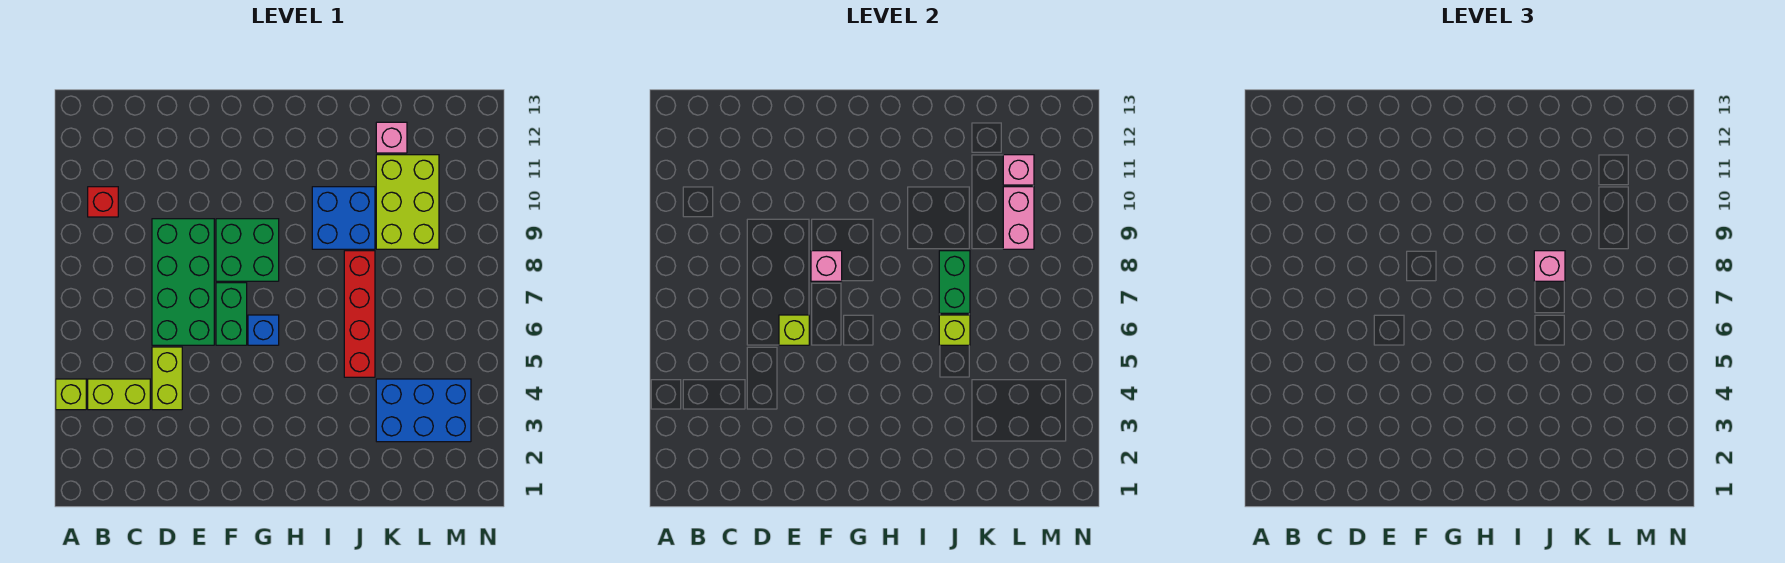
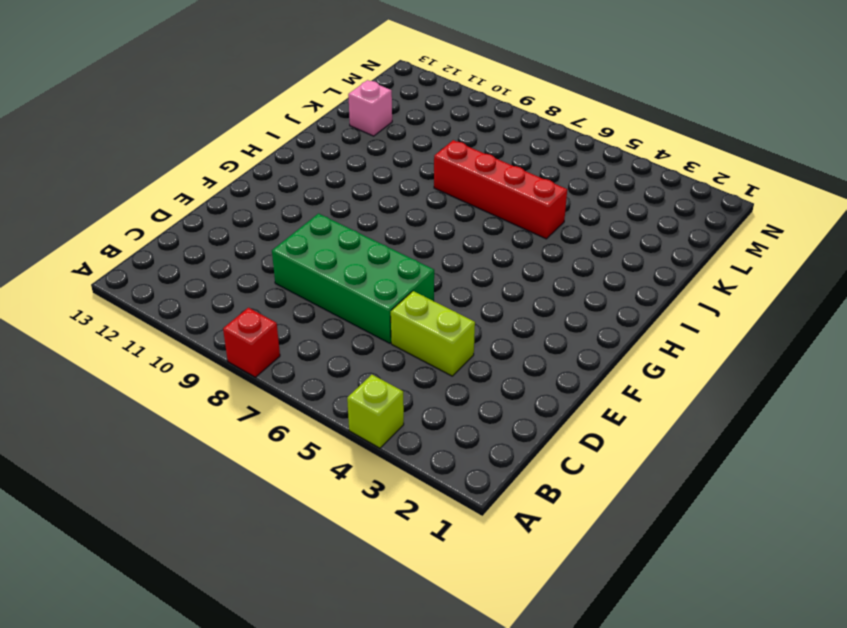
red 1x1 brick [223,308,280,377] -> red 1x1 brick moved to [88,187,118,217]
none -> lime 1x2 brick [88,379,150,410]
none -> green 1x2 brick [216,283,247,345]
none -> green 2x2 brick [216,219,279,281]

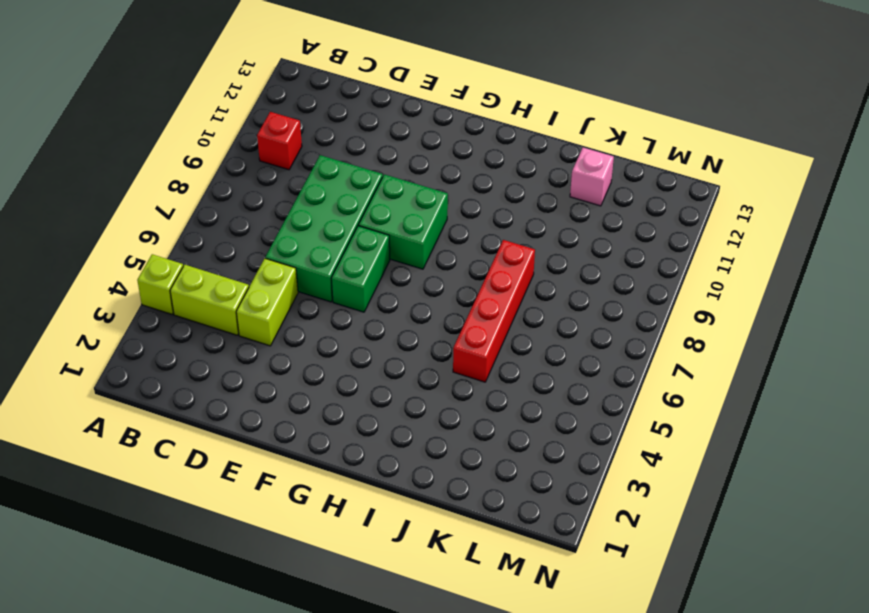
none -> blue 1x1 brick [248,315,279,345]
none -> blue 2x2 brick [312,187,375,249]
none -> blue 2x3 brick [376,379,471,442]

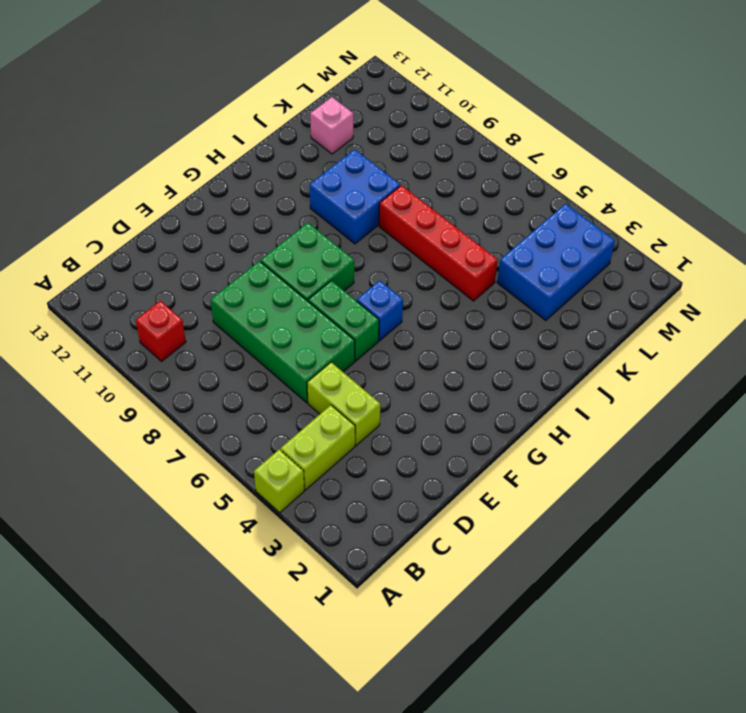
none -> lime 2x3 brick [376,155,439,249]
none -> lime 1x1 brick [779,315,809,345]
none -> pink 1x1 brick [811,251,842,281]

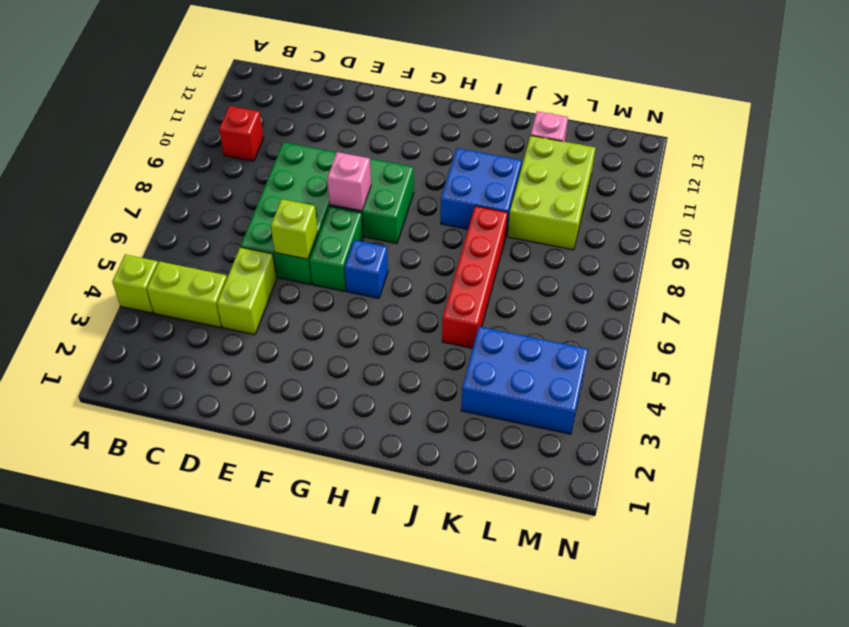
none -> lime 1x1 brick [939,315,970,345]
none -> green 1x2 brick [939,251,970,313]
none -> pink 1x2 brick [1003,187,1034,249]

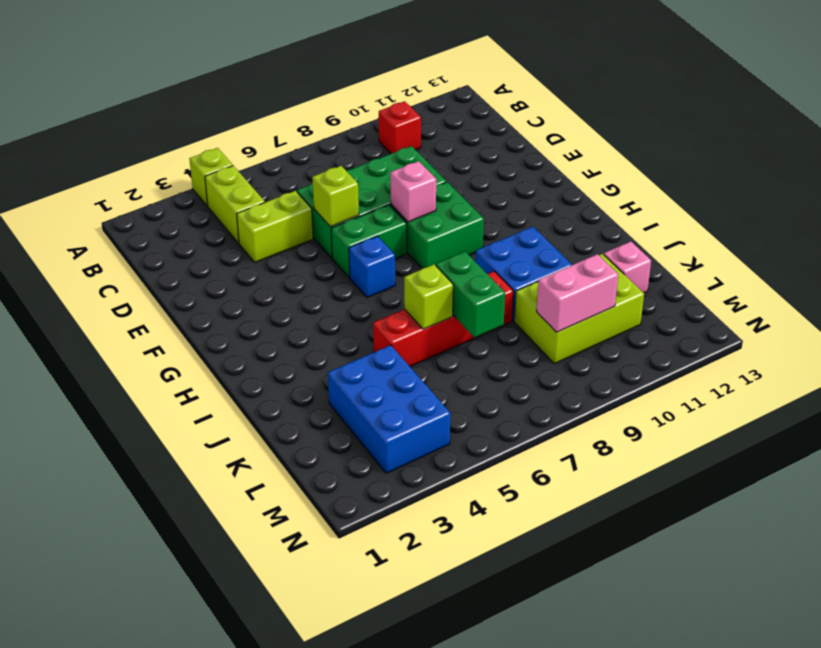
green 1x2 brick [436,252,505,337] -> green 1x2 brick turned to [939,251,970,313]
none -> pink 1x1 brick [1003,155,1034,185]
none -> pink 1x1 brick [1534,251,1565,281]

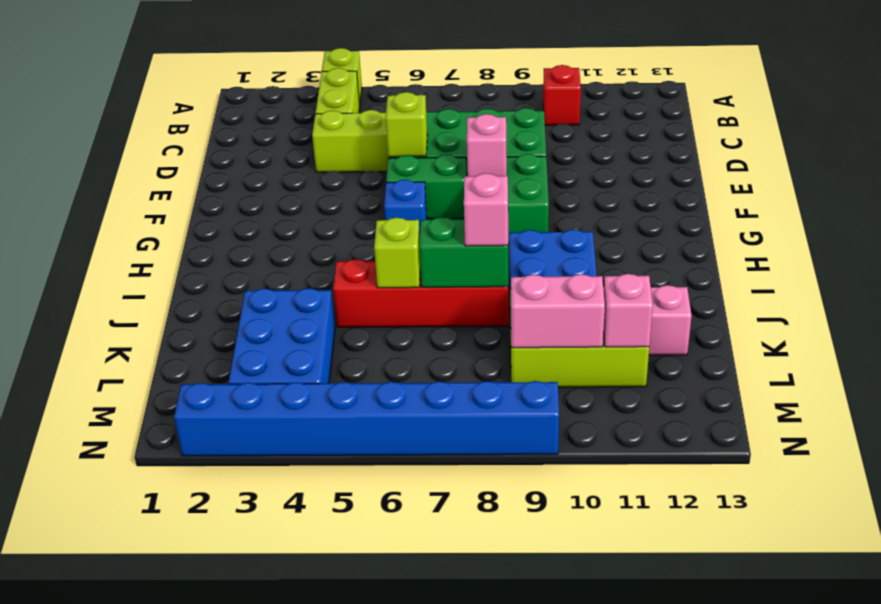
blue 1x8 brick [174,381,559,456] -> none

